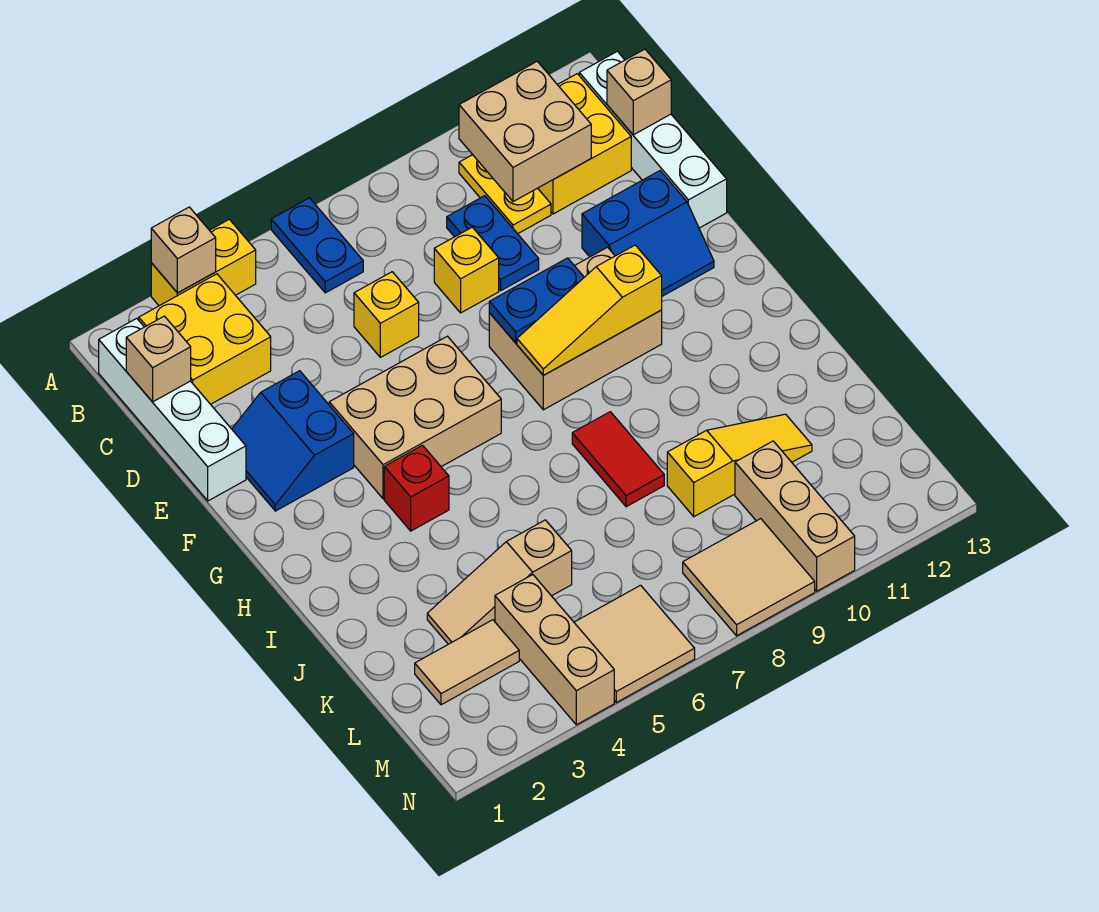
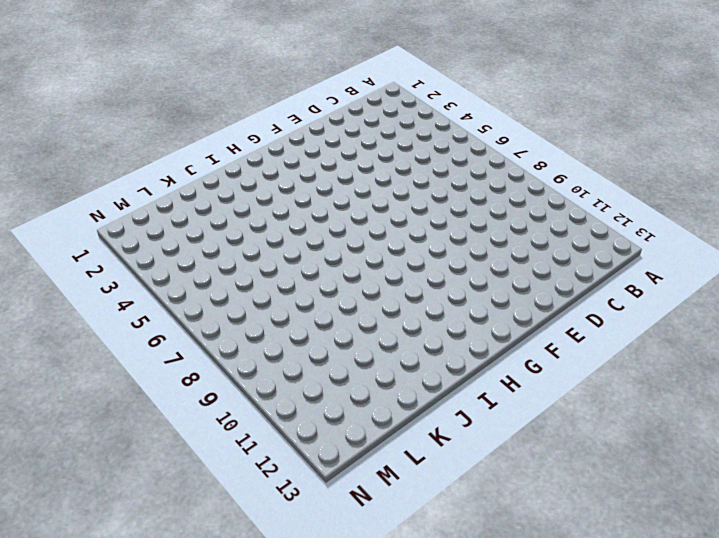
none -> yellow 1x2 brick [151,219,256,306]
none -> blue 1x2 plate [271,198,363,293]
none -> white 1x4 brick [99,318,246,501]

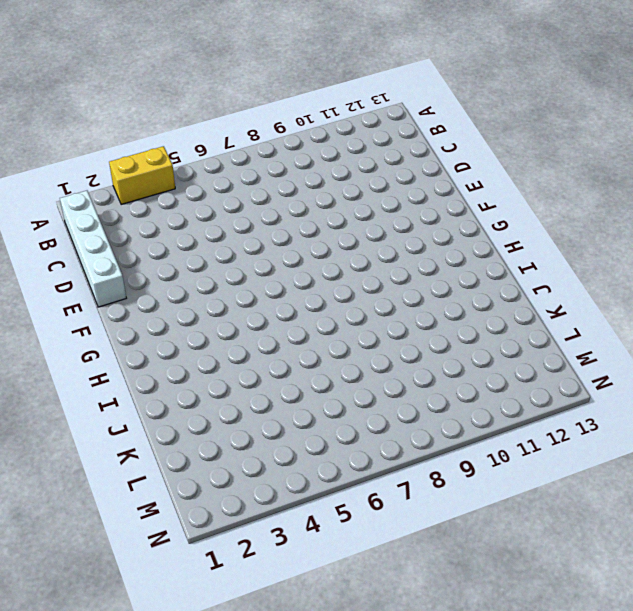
none -> blue 1x2 plate [271,198,363,293]
none -> yellow 2x2 brick [139,274,271,404]
none -> yellow 1x2 plate [459,155,551,234]

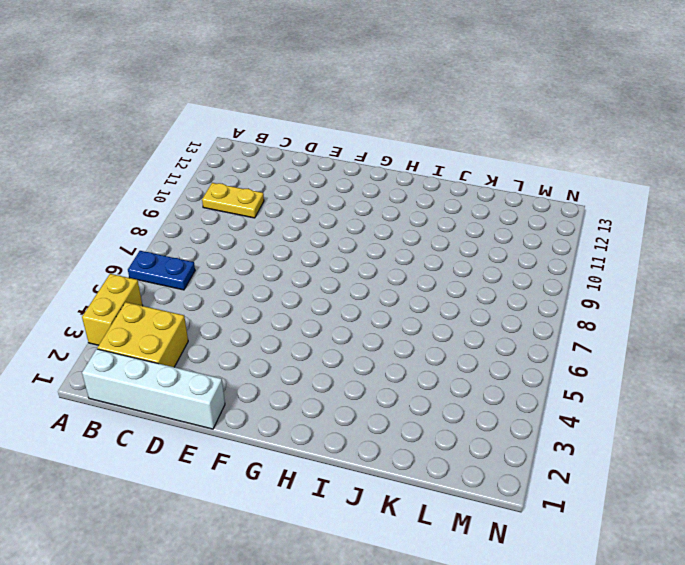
none -> yellow 2x2 brick [538,74,631,214]
none -> white 1x4 brick [579,51,727,228]
none -> blue 1x2 plate [447,196,539,290]

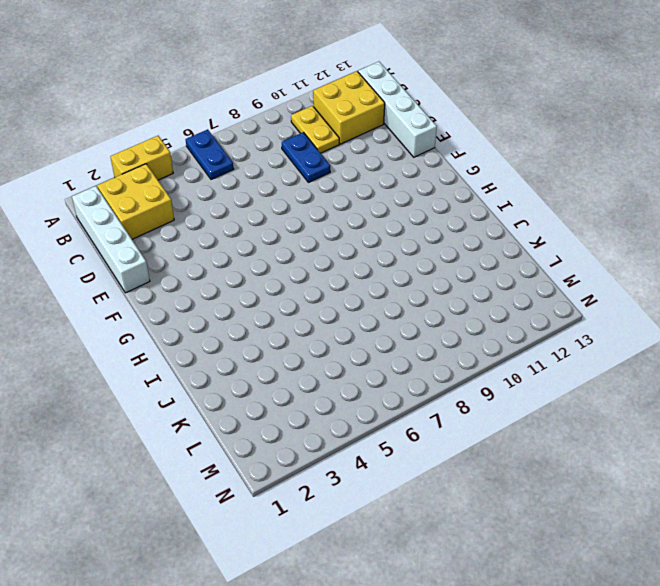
none -> yellow 1x1 brick [354,272,419,357]
none -> yellow 1x1 brick [434,227,499,313]
none -> blue 2x2 slope [232,371,354,511]

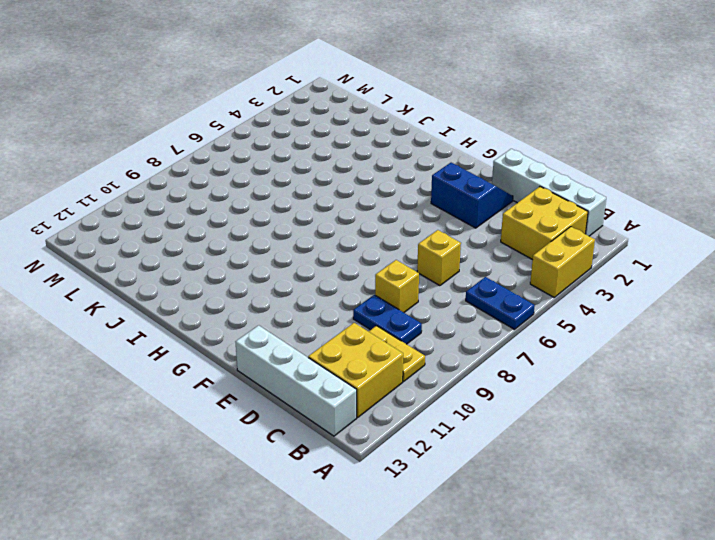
none -> blue 2x2 slope [582,171,714,296]
none -> tan 2x3 brick [329,336,501,499]
none -> tan 2x3 brick [489,247,662,410]

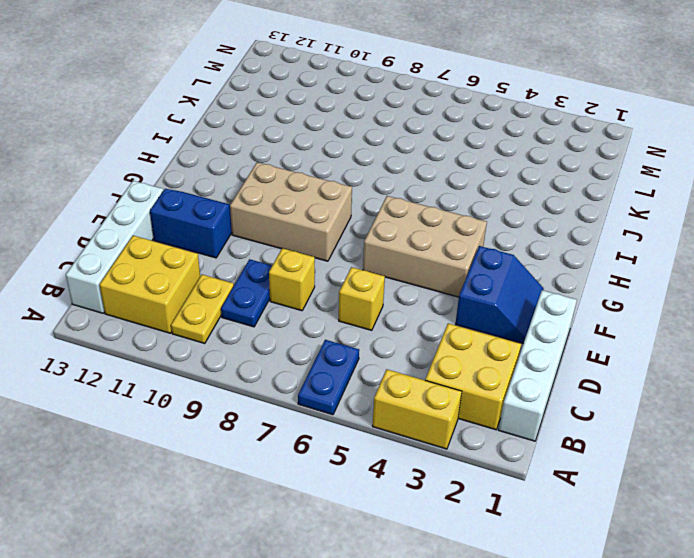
none -> red 1x1 brick [384,445,449,531]
none -> red 1x2 tile [572,412,664,507]
none -> tan 1x3 slope [427,520,572,644]

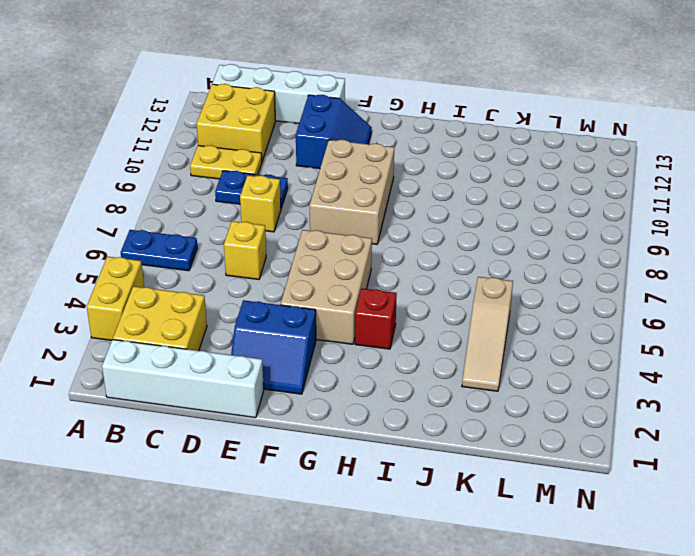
none -> red 1x2 tile [572,412,664,507]
none -> yellow 1x3 slope [667,414,812,517]
none -> tan 1x2 tile [415,620,519,705]

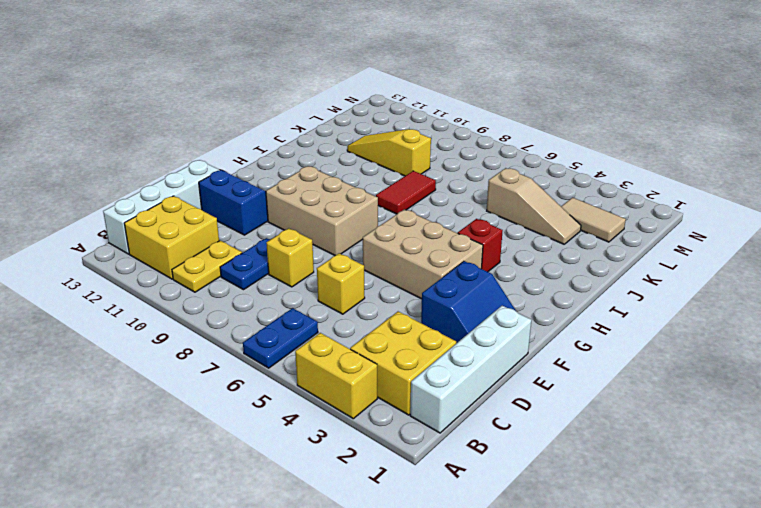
none -> tan 1x3 brick [495,575,614,725]
none -> tan 1x3 brick [735,441,855,591]
none -> tan 2x2 tile [574,585,695,703]

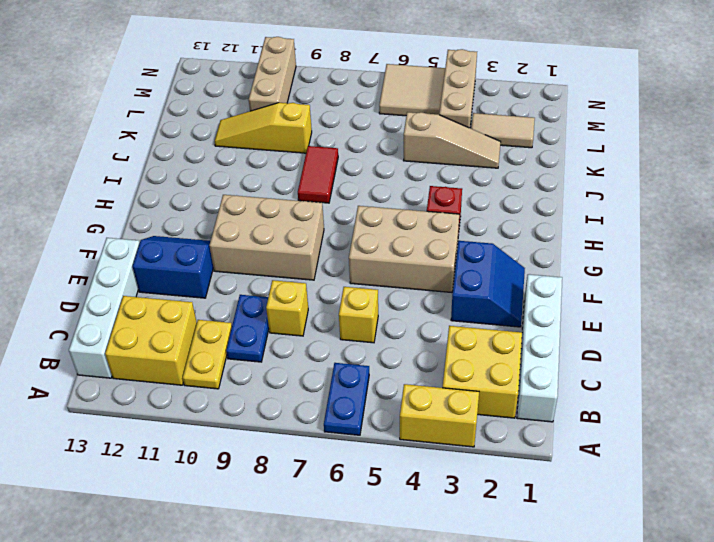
none -> tan 2x2 tile [683,519,815,636]
none -> tan 1x1 brick [151,207,216,293]
none -> tan 2x2 brick [459,61,591,202]

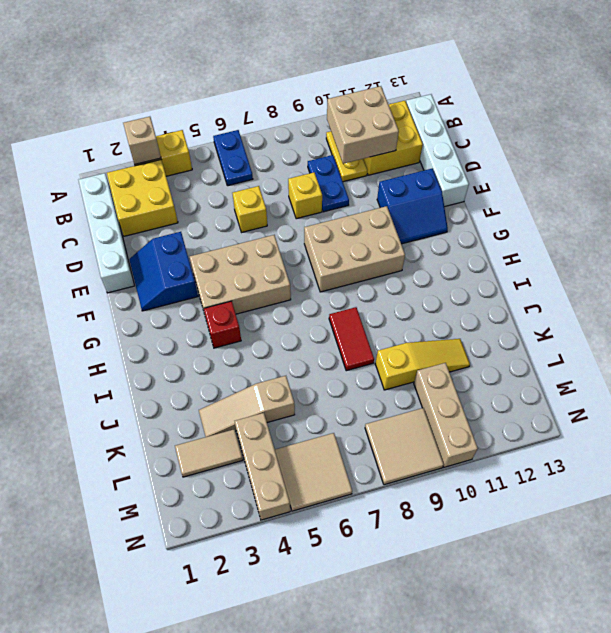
none -> tan 1x1 brick [126,316,191,402]
none -> tan 1x1 brick [607,49,671,135]
none -> blue 1x2 plate [489,258,584,343]

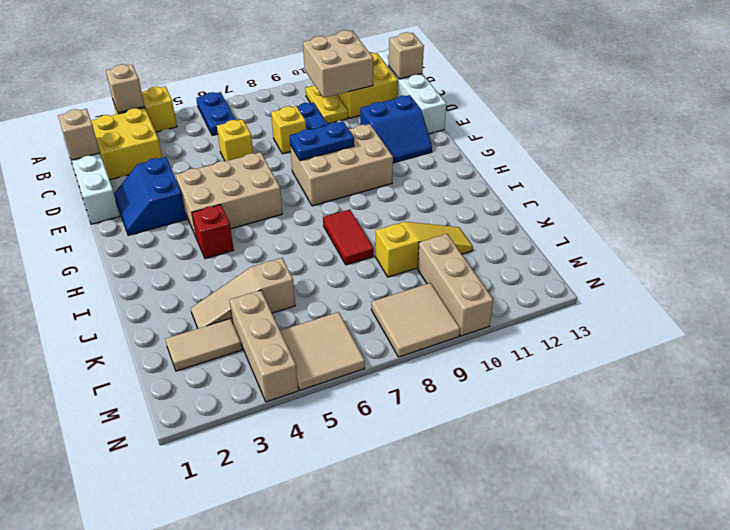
none -> yellow 1x3 slope [517,245,662,375]

